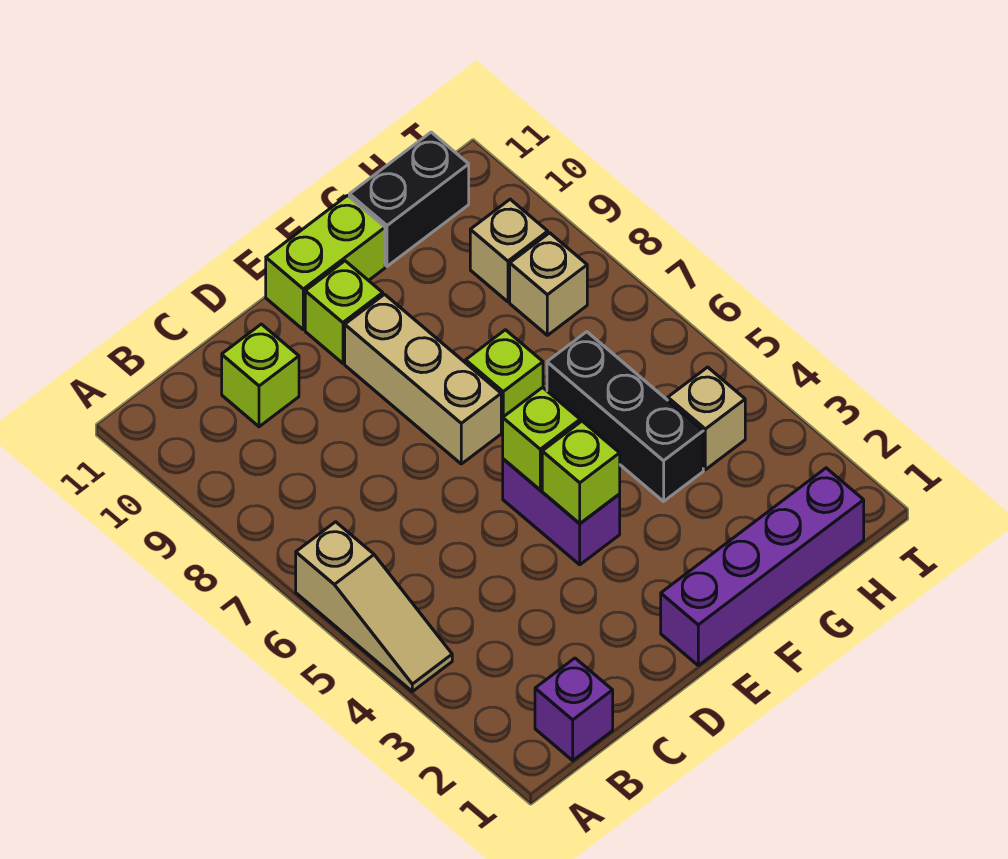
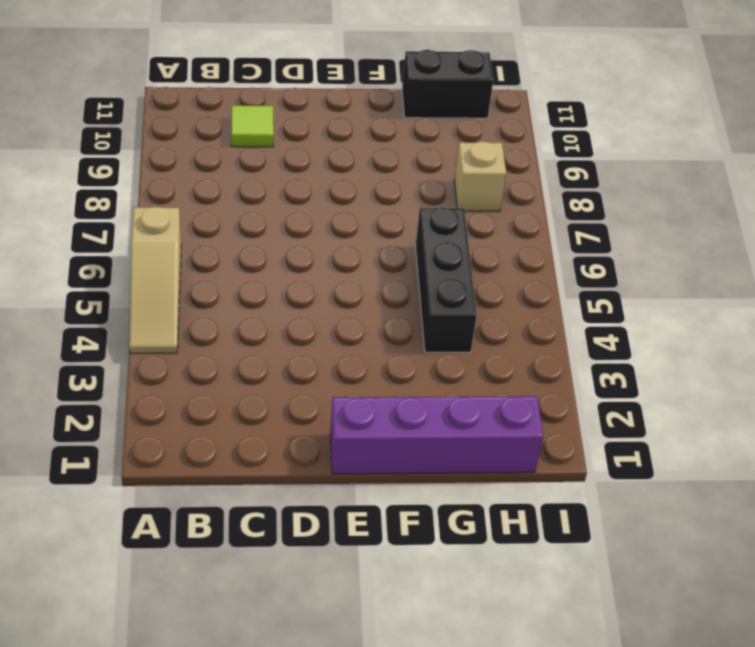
lime 1x1 tile [231,105,274,147] -> lime 1x1 brick [222,324,299,427]
none -> purple 1x1 brick [535,658,613,760]
none -> purple 1x2 brick [503,459,620,565]
none -> tan 1x3 brick [345,294,501,464]

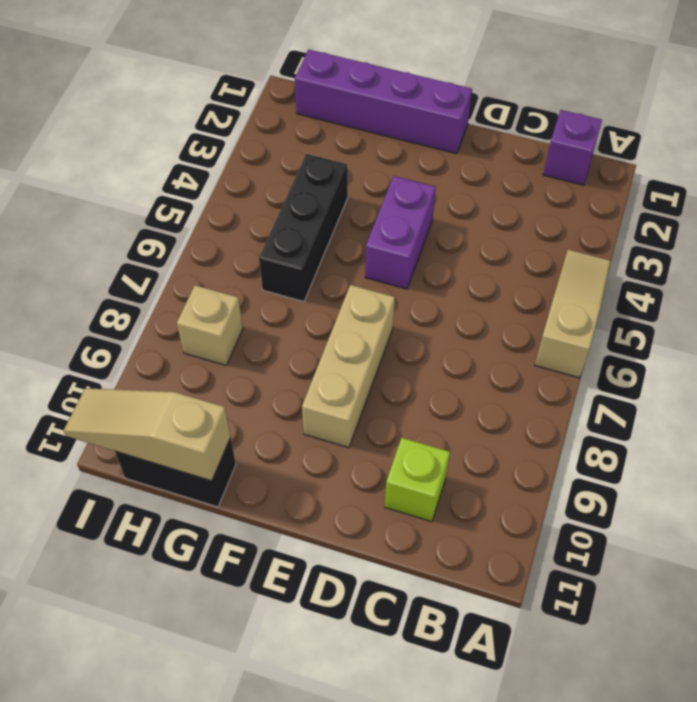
tan 1x3 slope [64,388,231,481] -> none
none -> lime 1x1 brick [305,261,383,363]
none -> lime 1x2 brick [266,196,385,330]
none -> lime 1x1 brick [466,330,543,432]

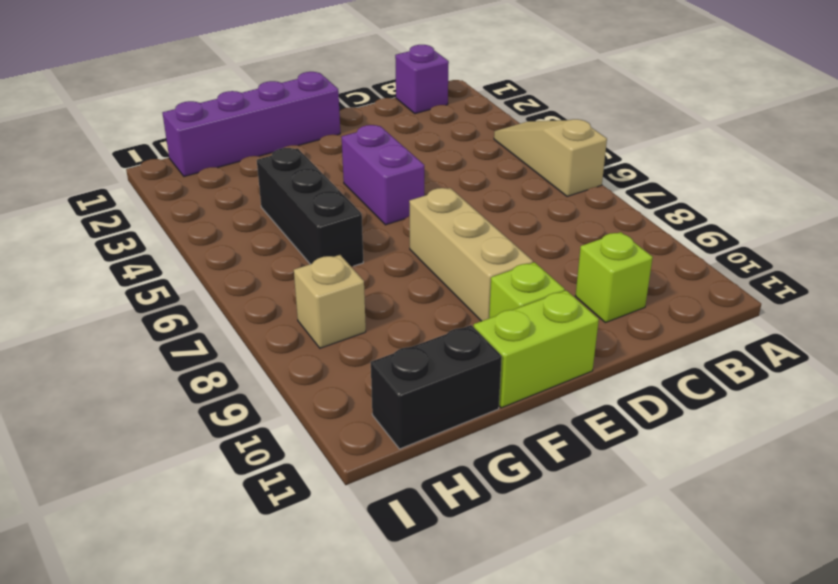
none -> lime 1x1 brick [466,330,543,432]
none -> tan 1x1 brick [668,367,745,470]
none -> tan 1x1 brick [470,199,548,302]

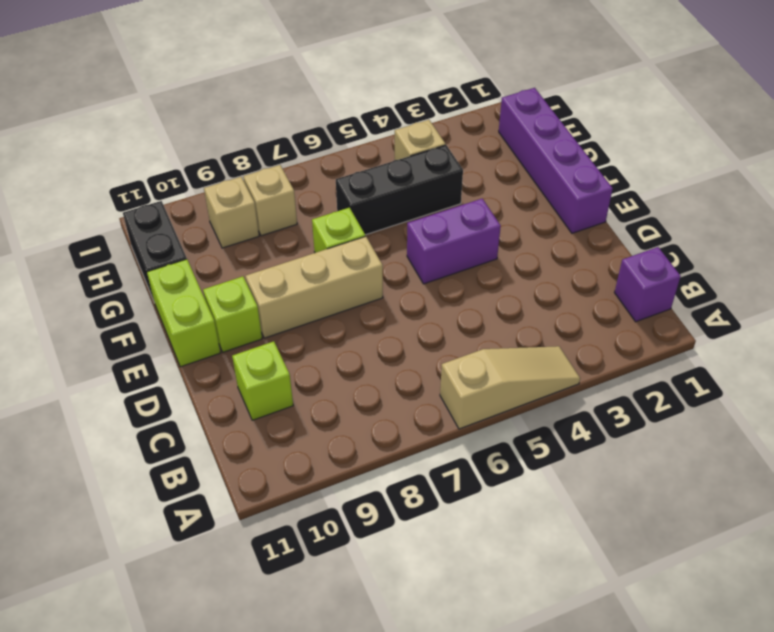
none -> lime 1x1 brick [542,421,620,524]
none -> lime 1x1 brick [503,388,580,490]

